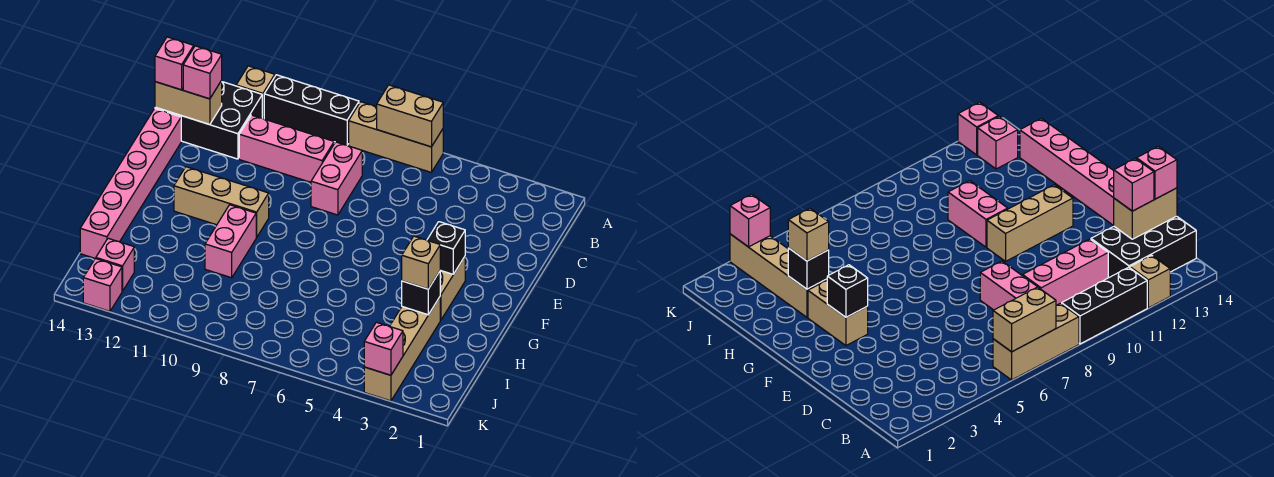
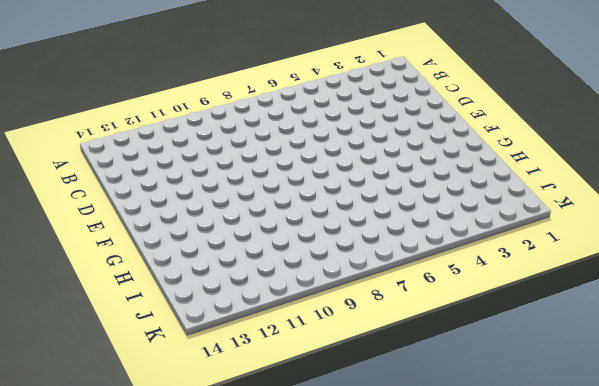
none -> tan 1x3 brick [349,102,443,172]
none -> black 1x3 brick [264,75,359,145]
none -> tan 1x1 brick [236,66,275,118]

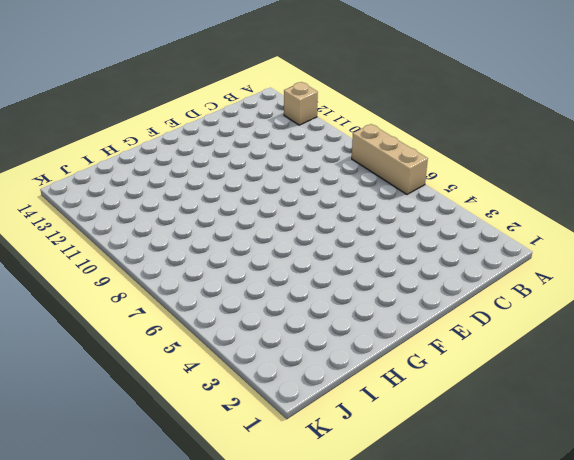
none -> black 1x3 brick [264,75,359,145]
none -> black 2x3 brick [155,82,262,159]
none -> pink 1x2 brick [311,142,362,215]

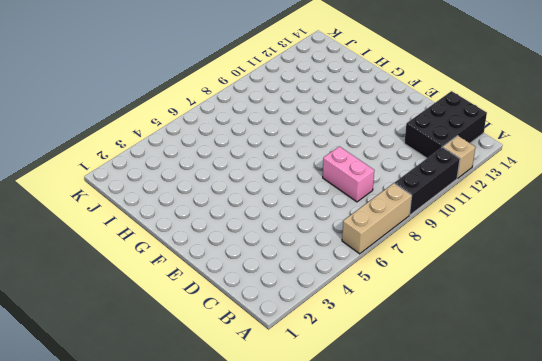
none -> pink 1x3 brick [239,115,334,182]
none -> pink 1x6 brick [80,109,181,259]
none -> tan 1x2 brick [440,257,465,320]

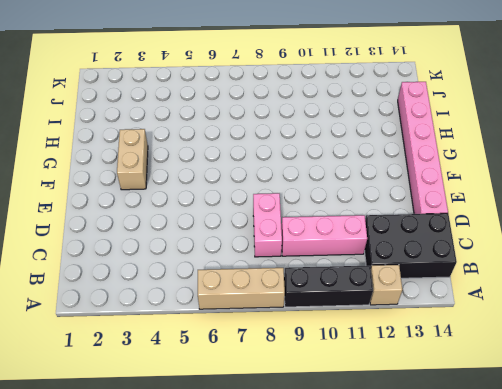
none -> tan 1x3 brick [174,167,269,237]
none -> pink 1x2 brick [205,205,257,278]
none -> tan 1x4 brick [364,297,440,401]

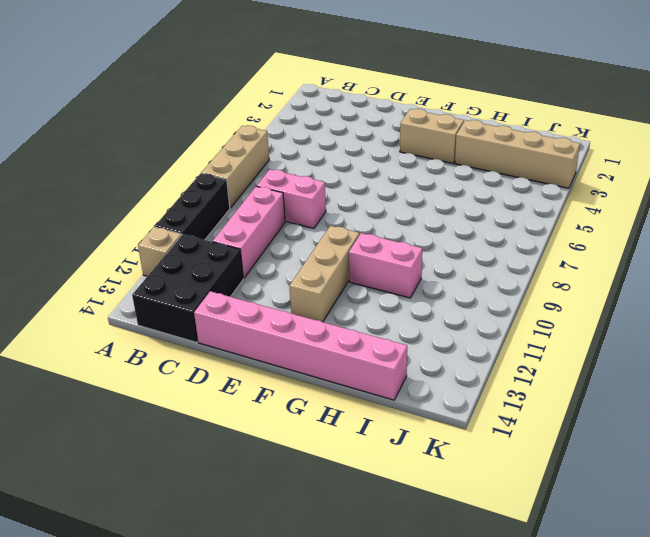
none -> pink 1x1 brick [96,238,134,291]
none -> pink 1x1 brick [83,259,122,311]
none -> tan 1x2 brick [377,85,443,147]

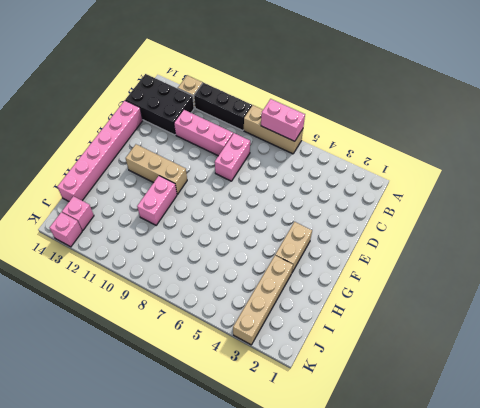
pink 1x2 brick [261,99,305,141] -> tan 1x2 brick [377,85,443,147]
none -> tan 1x2 brick [155,81,222,125]
none -> black 1x1 brick [427,222,465,274]
none -> black 1x1 brick [402,271,440,315]

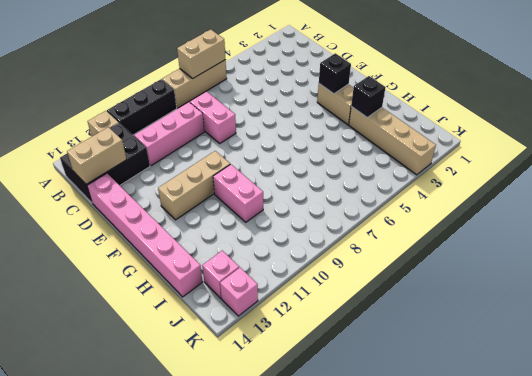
none -> pink 1x1 brick [364,322,403,375]
none -> pink 1x1 brick [183,46,222,99]
none -> pink 1x1 brick [155,37,194,90]

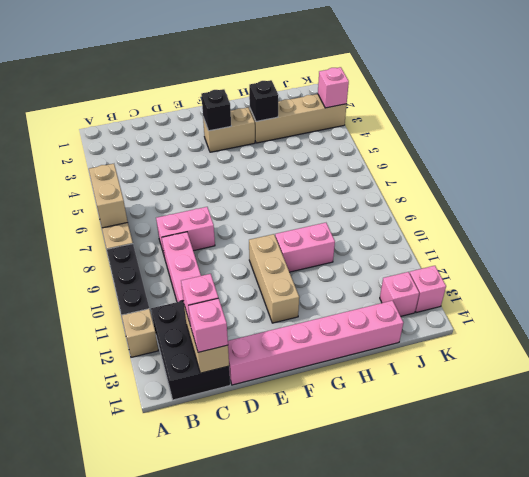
none -> tan 1x1 brick [402,236,440,289]

